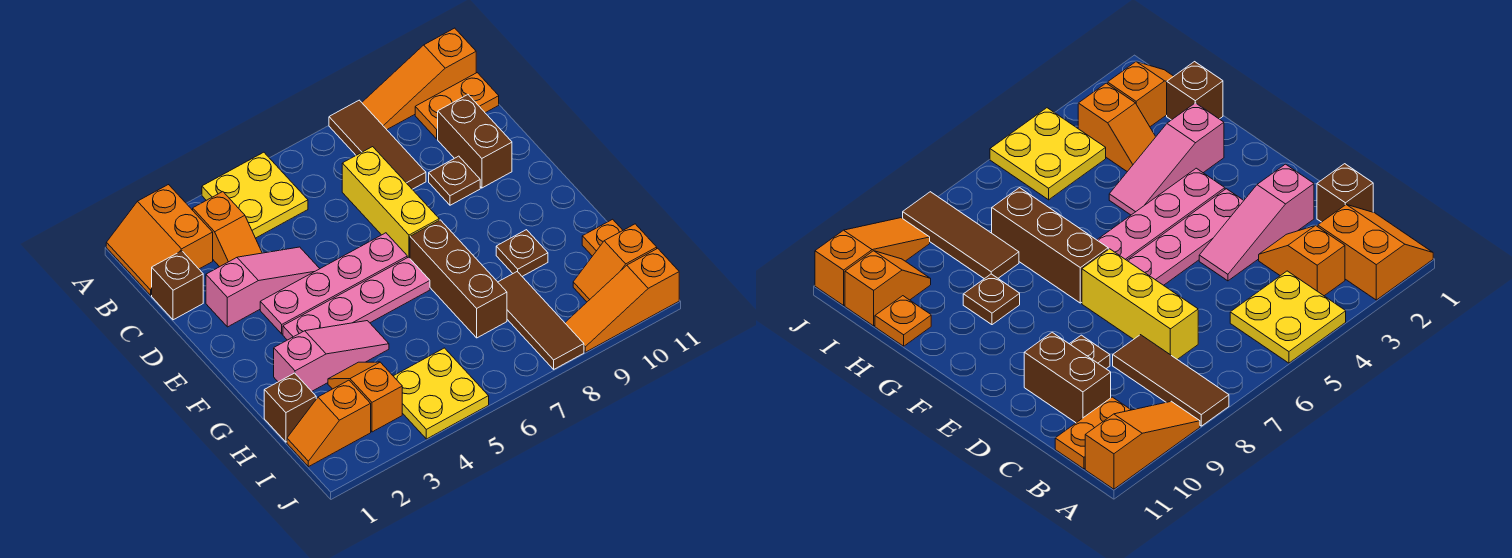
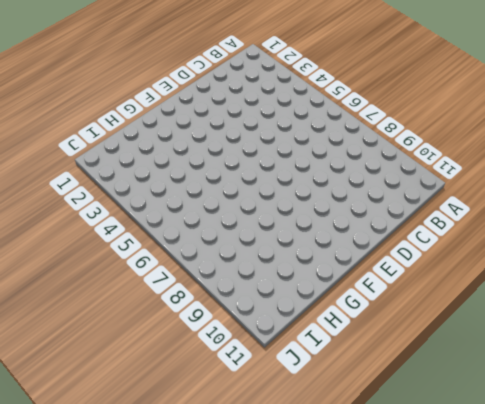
none -> orange 2x2 slope [106,185,213,295]
none -> yellow 2x2 plate [202,152,308,238]
none -> brown 1x3 tile [329,100,426,189]

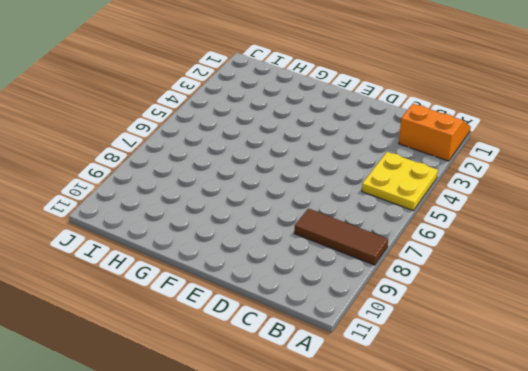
none -> orange 1x3 slope [362,28,476,129]
none -> orange 1x2 slope [193,192,262,267]
none -> orange 1x2 plate [415,73,499,139]

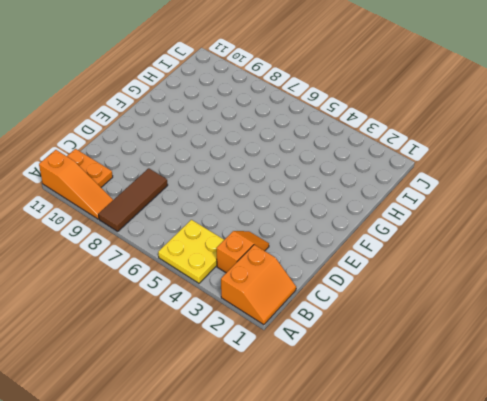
none -> brown 1x1 brick [152,251,203,320]
none -> yellow 1x3 brick [342,147,439,258]
none -> brown 1x2 brick [438,95,512,188]

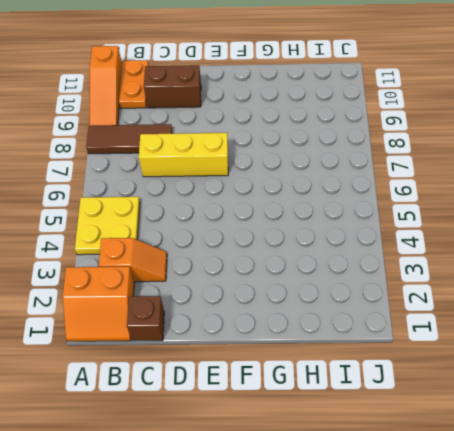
none -> pink 1x3 slope [206,247,320,327]
none -> brown 1x1 plate [429,156,480,205]
none -> pink 1x4 plate [260,233,407,334]

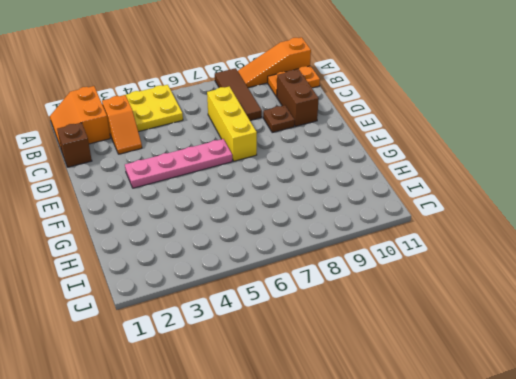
none -> pink 1x3 slope [206,247,320,327]
none -> pink 1x4 plate [283,257,430,340]
none -> brown 1x3 brick [410,220,507,338]

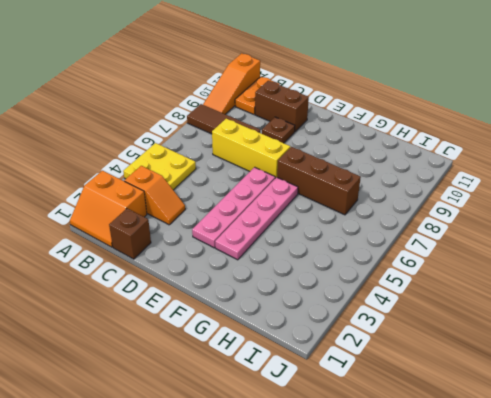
none -> pink 1x3 slope [206,247,320,327]
none -> pink 1x3 slope [274,321,389,391]
none -> brown 1x1 plate [496,230,548,276]

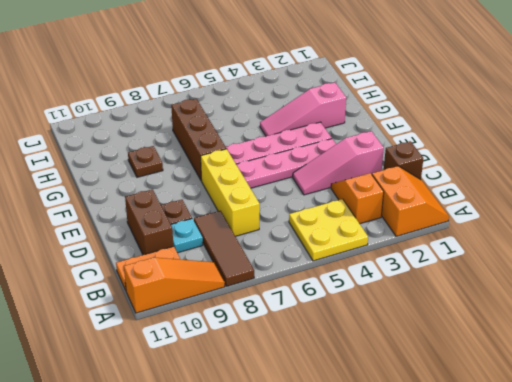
cyan 1x1 plate [171,219,203,253] -> none
none -> brown 1x1 brick [264,373,316,442]
none -> orange 1x2 slope [328,362,402,432]
none -> brown 1x3 tile [498,272,584,369]

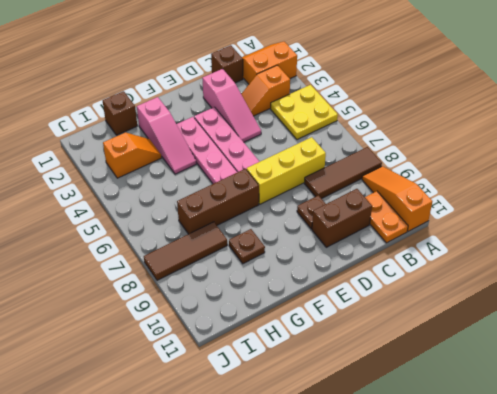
none -> orange 1x1 plate [582,219,623,256]
none -> orange 1x2 slope [287,380,371,467]
none -> yellow 2x2 plate [394,348,489,439]

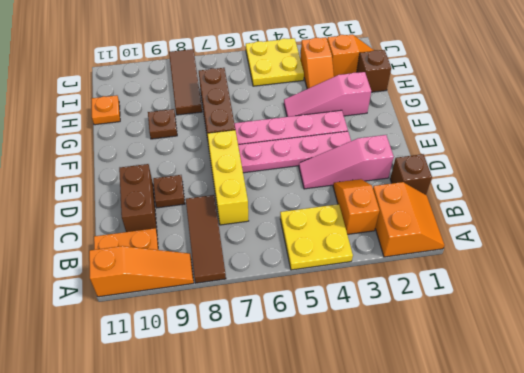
none -> orange 1x2 slope [573,224,657,302]
none -> orange 1x3 slope [565,248,679,352]

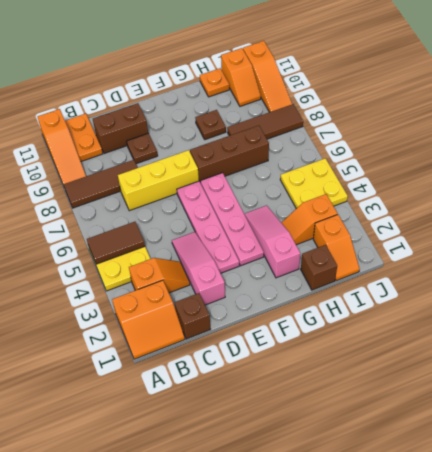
brown 1x2 tile [87,222,145,264] -> none

